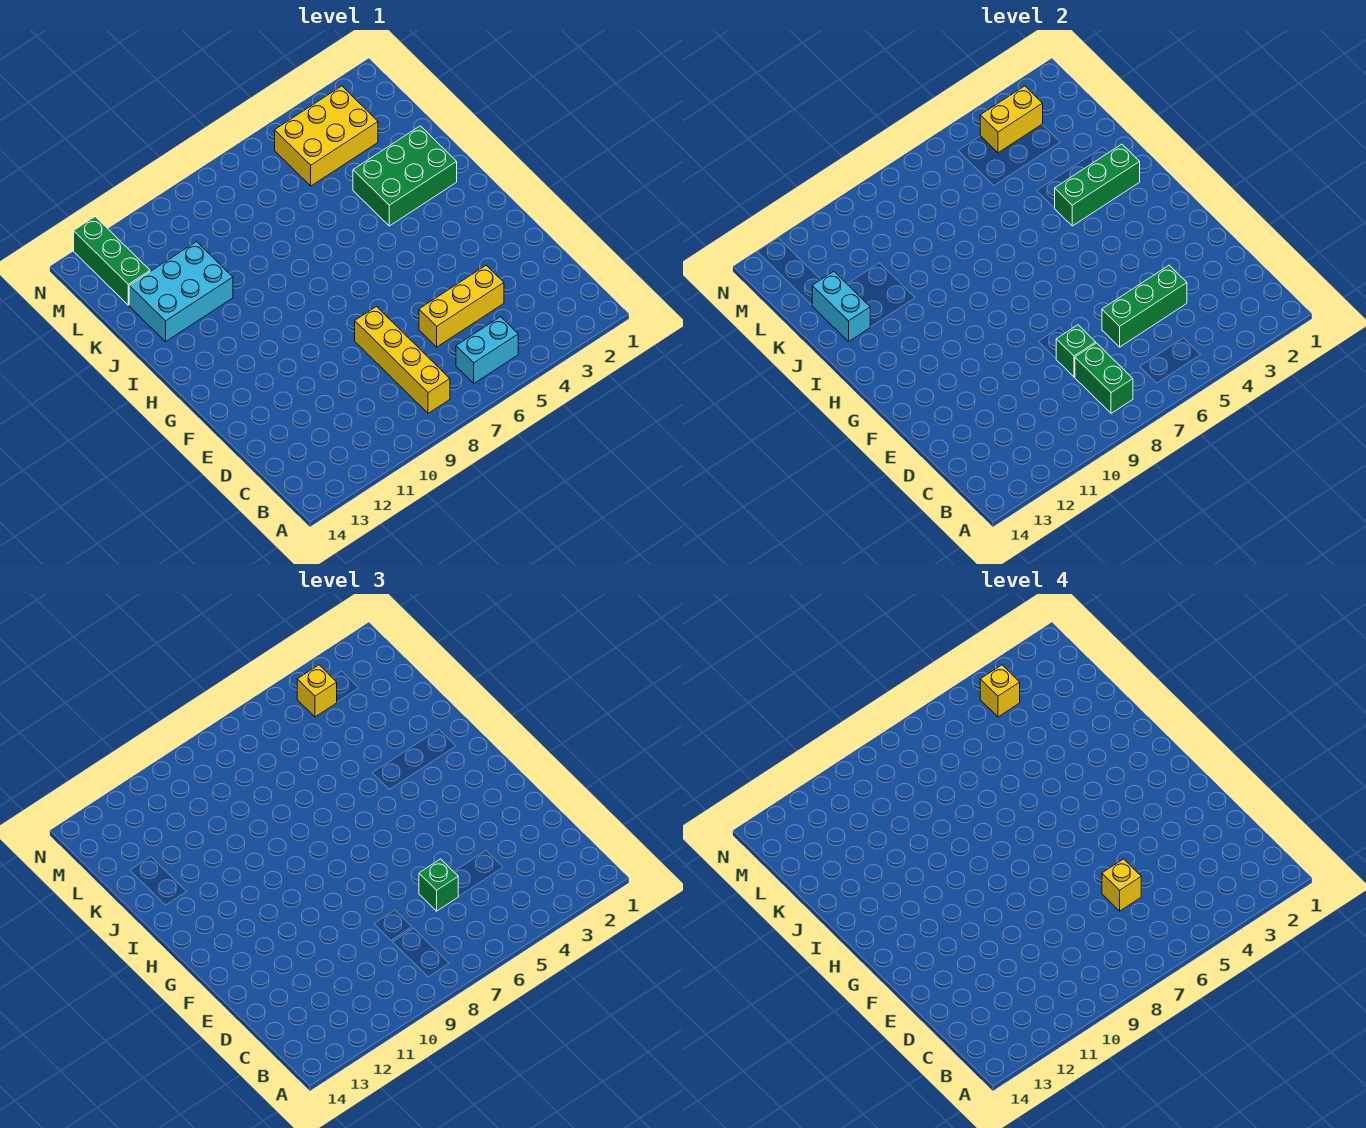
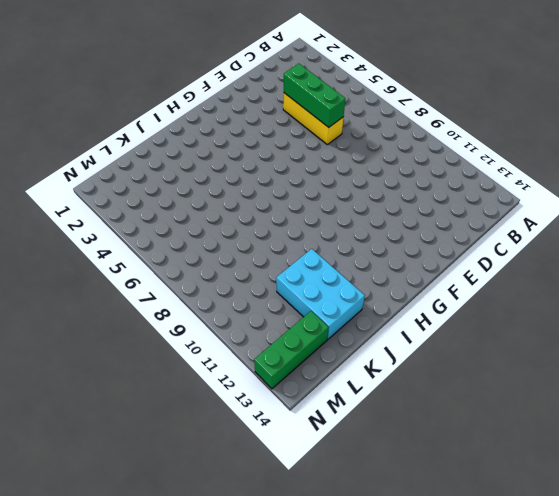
none -> cyan 1x2 brick [456,317,518,384]
none -> yellow 1x4 brick [355,307,450,413]
none -> green 2x3 brick [353,126,457,226]

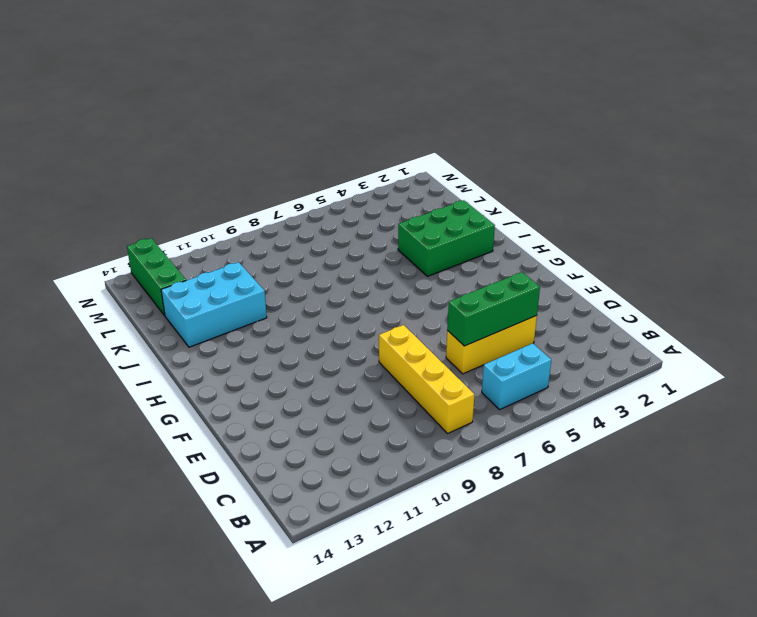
none -> yellow 2x3 brick [275,86,378,186]
none -> green 1x2 brick [1075,343,1133,413]
none -> green 1x1 brick [1056,325,1096,377]

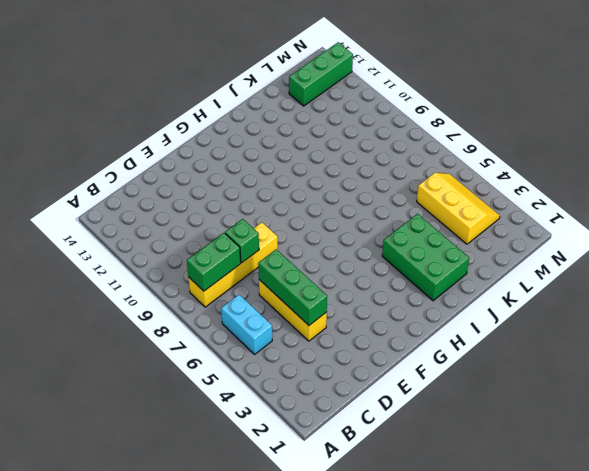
yellow 2x3 slope [417,173,500,244] -> yellow 2x3 brick [275,86,378,186]
none -> cyan 2x3 brick [129,242,233,342]
none -> green 1x3 brick [1055,144,1140,226]
none -> cyan 1x2 brick [812,271,870,342]

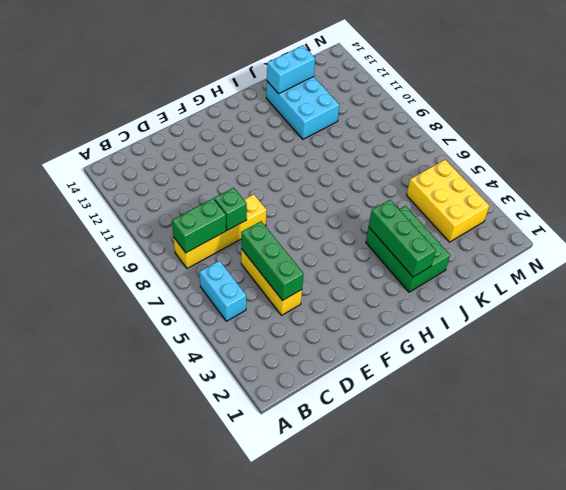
none -> green 1x3 brick [74,217,150,305]
none -> yellow 1x2 brick [980,86,1043,153]
none -> green 1x1 brick [419,859,458,911]

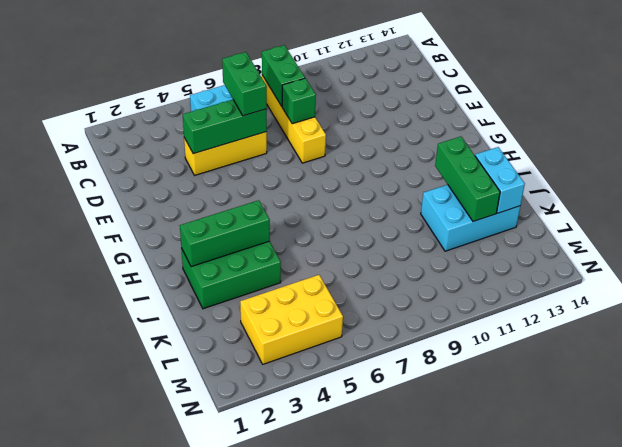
green 1x2 brick [222,52,267,116] -> green 1x1 brick [419,859,458,911]
green 1x3 brick [435,137,500,222] -> green 1x3 brick moved to [74,217,150,305]
none -> yellow 1x2 brick [980,86,1043,153]
none -> yellow 1x1 brick [297,665,337,717]
none -> yellow 1x1 brick [1102,859,1141,911]

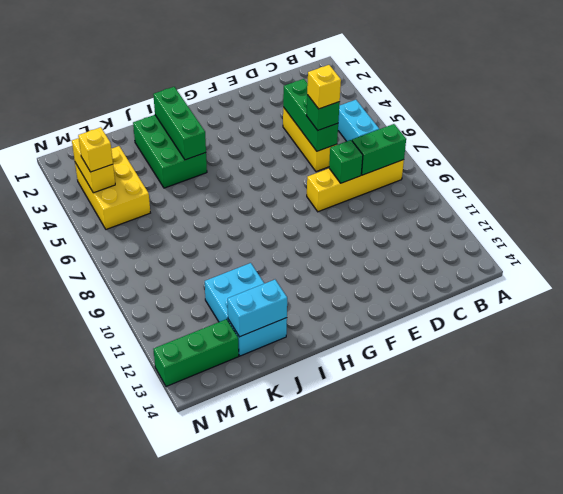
none -> yellow 1x1 brick [980,665,1020,717]

